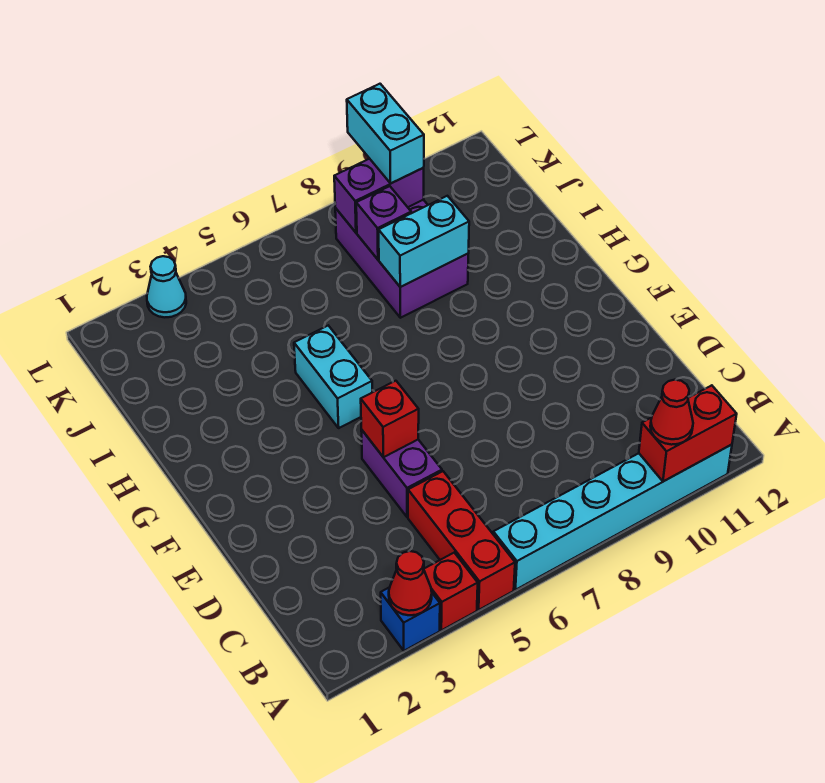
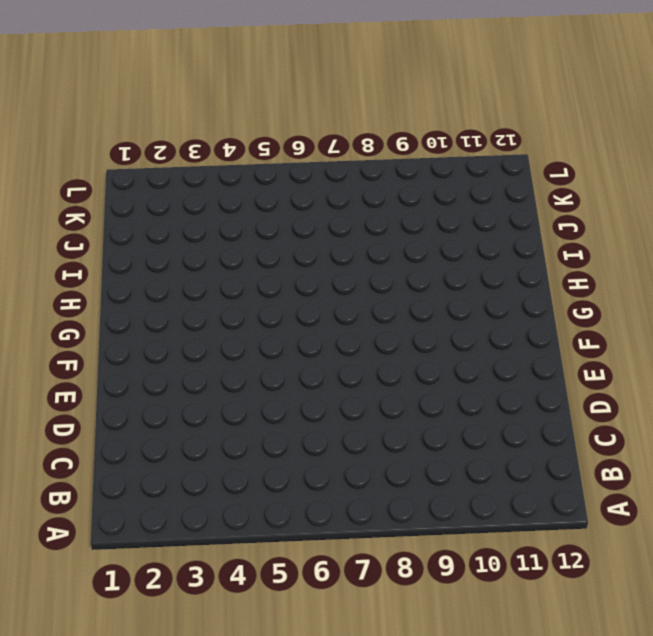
none -> blue 1x1 brick [381,587,440,651]
none -> red 1x1 brick [424,553,478,630]
none -> red 1x3 brick [408,471,515,610]

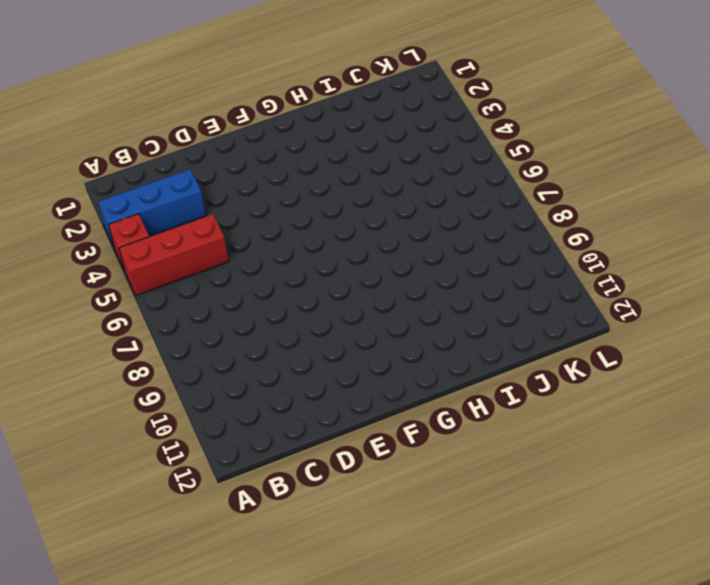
blue 1x3 brick [98,169,206,247] -> blue 1x1 brick [381,587,440,651]
none -> cyan 1x6 brick [493,445,732,590]
none -> purple 1x2 brick [361,430,442,517]
none -> cyan 1x2 brick [294,326,372,428]

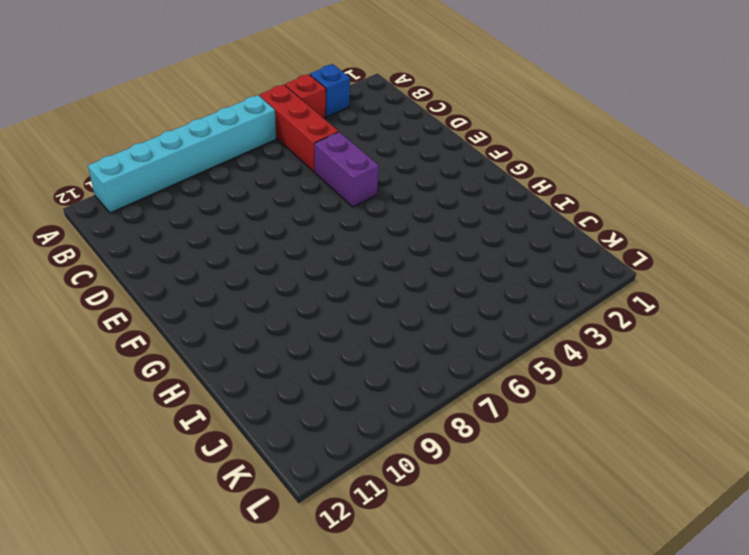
none -> cyan 1x2 brick [294,326,372,428]
none -> purple 2x3 brick [335,200,468,318]
none -> cyan 1x1 cone [147,256,186,317]

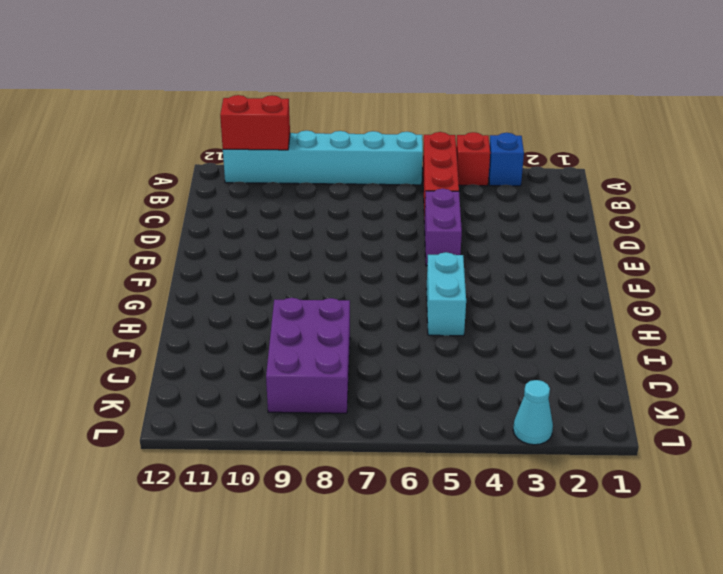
none -> red 1x1 cone [389,551,432,615]
none -> red 1x1 brick [361,381,419,457]
none -> cyan 1x2 brick [379,196,469,287]

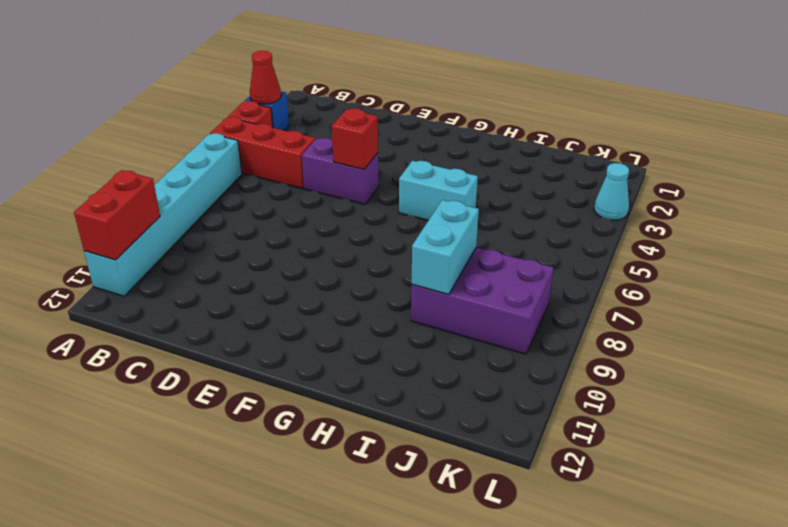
none -> purple 1x1 brick [356,186,411,259]
none -> purple 1x2 brick [334,159,424,233]
none -> red 1x1 cone [650,380,693,445]

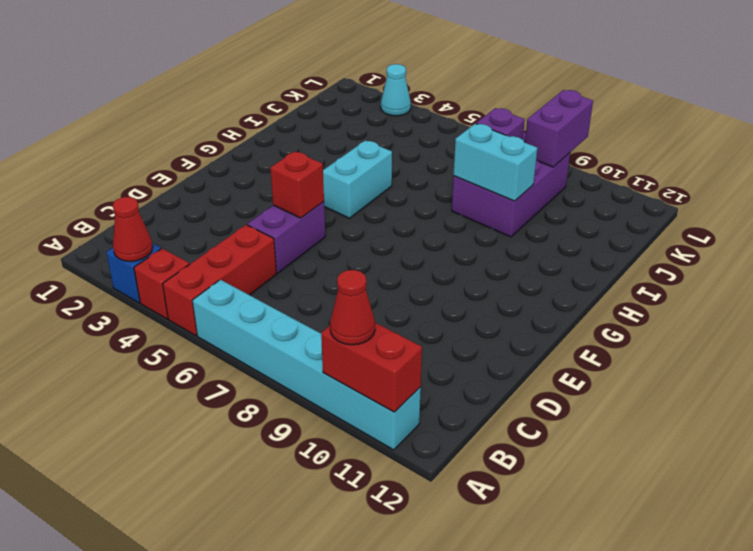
purple 1x2 brick [525,90,593,167] -> purple 1x2 brick turned to [334,159,424,233]
none -> cyan 1x2 brick [347,84,424,183]

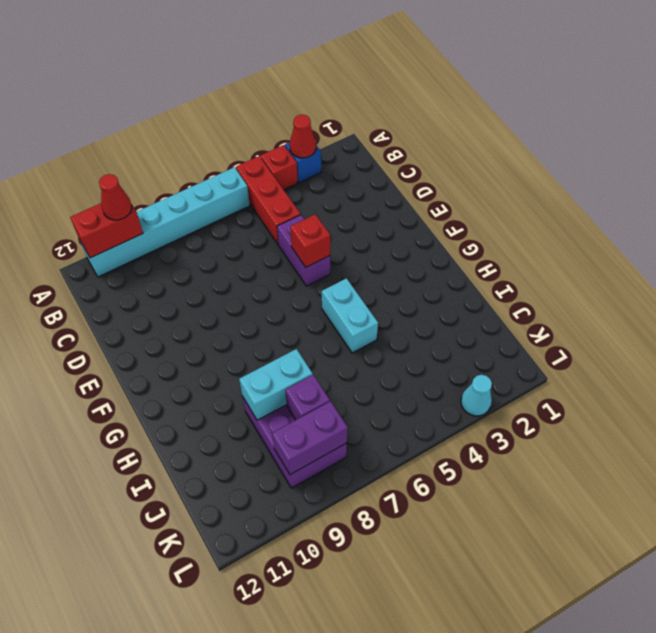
none -> cyan 1x2 brick [347,84,424,183]

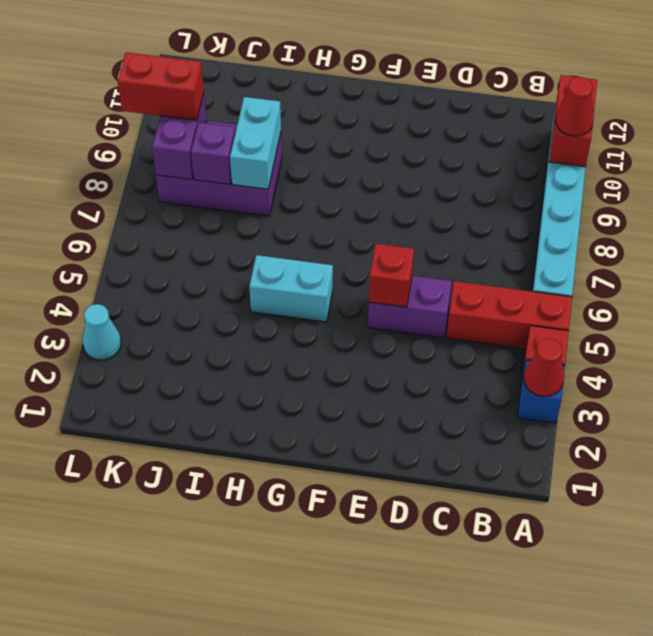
red 1x2 brick [118,52,204,120] -> cyan 1x2 brick [347,84,424,183]

